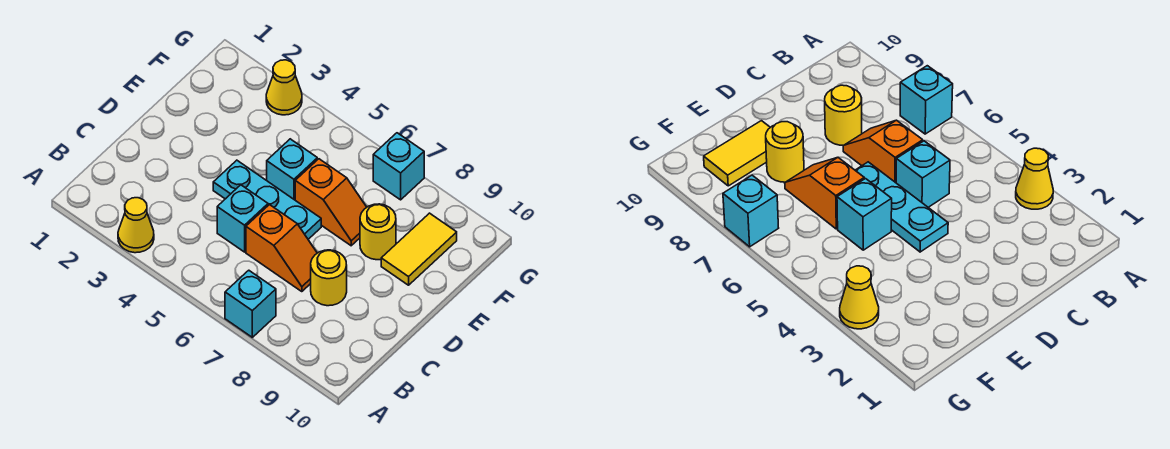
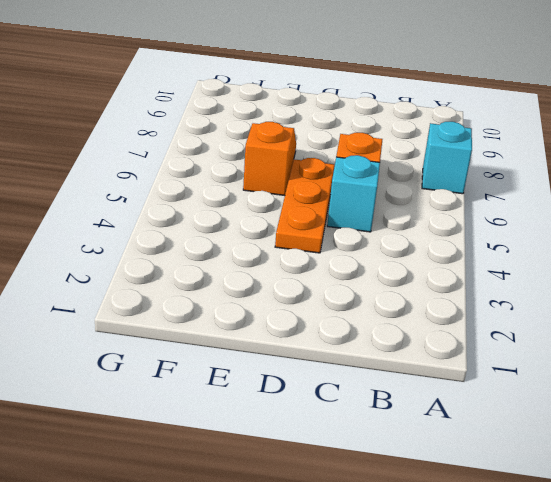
orange 1x3 plate [275,158,335,253] -> cyan 1x3 plate [213,160,321,239]
none -> yellow 1x1 cone [118,198,154,253]
none -> yellow 1x1 round brick [311,250,347,306]
none -> cyan 1x1 brick [267,139,317,200]

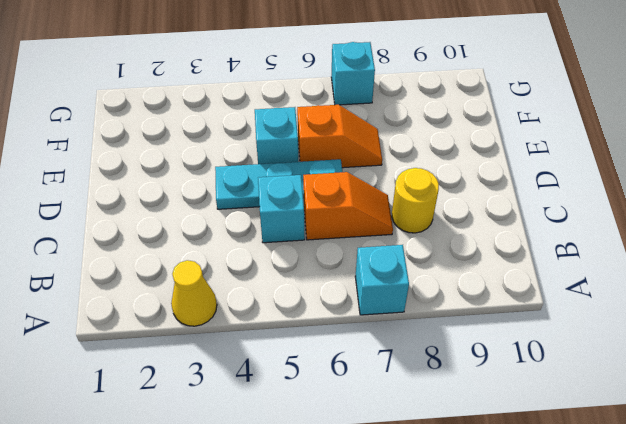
none -> yellow 1x1 round brick [360,204,396,260]
none -> yellow 1x2 tile [381,213,457,285]
none -> yellow 1x1 cone [266,60,302,115]

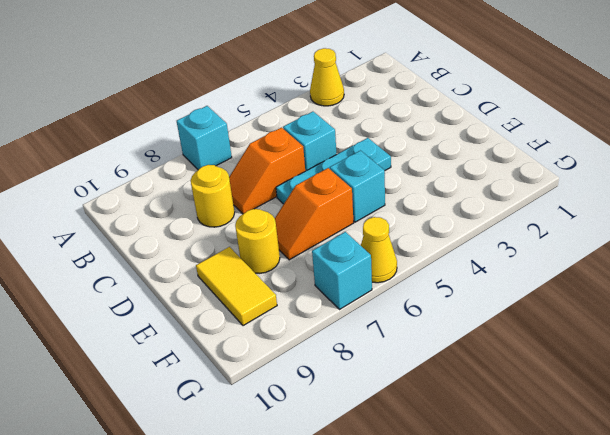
yellow 1x1 cone [361,217,397,283] -> yellow 1x1 cone moved to [266,60,302,115]

